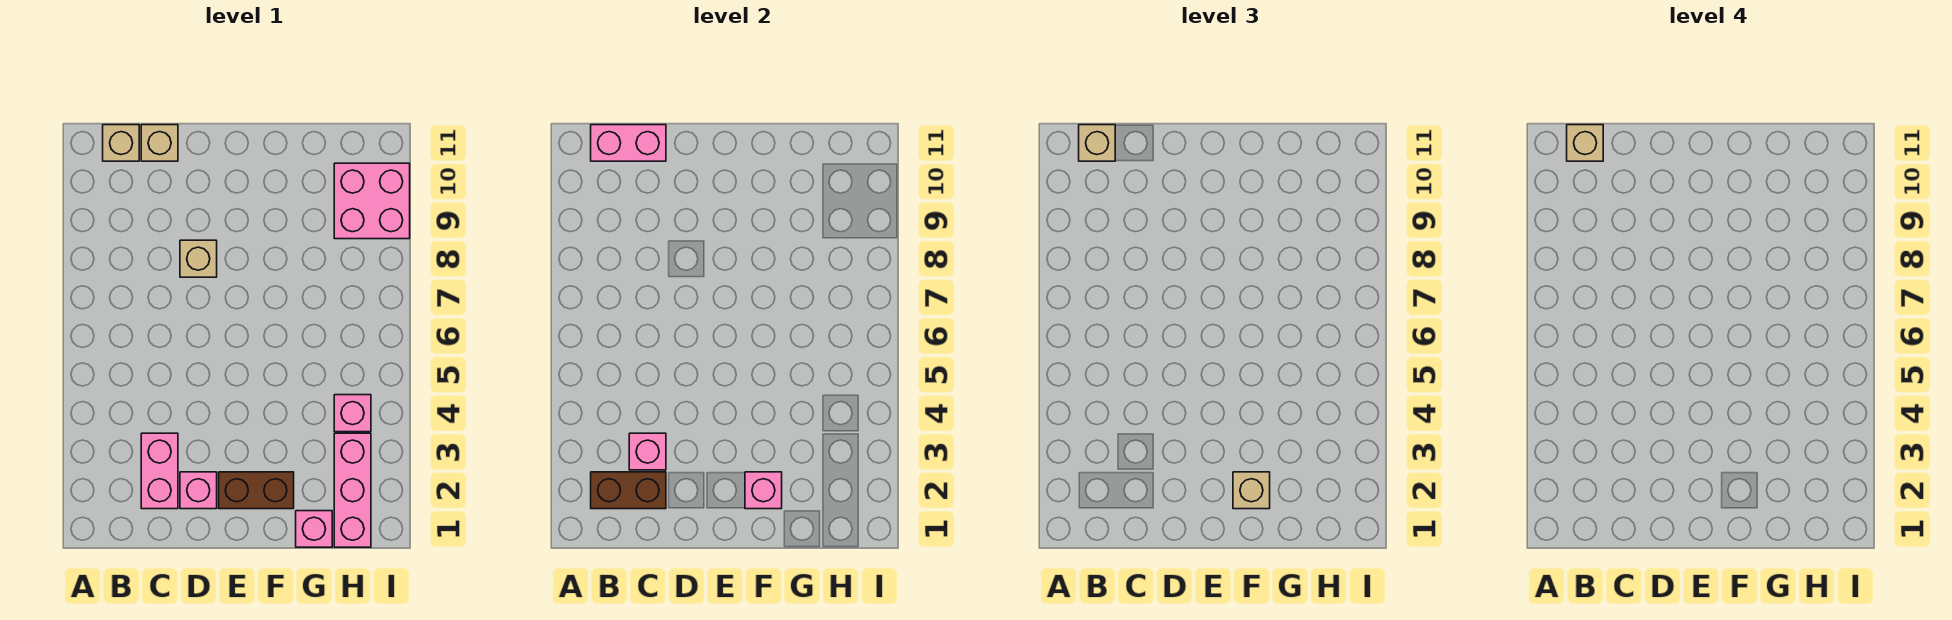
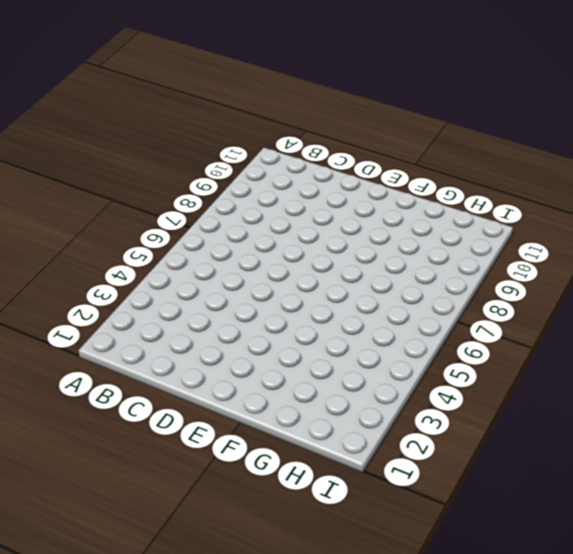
none -> tan 1x1 brick [103,125,139,161]
none -> pink 1x2 brick [141,433,178,509]
none -> tan 1x1 brick [141,125,178,161]

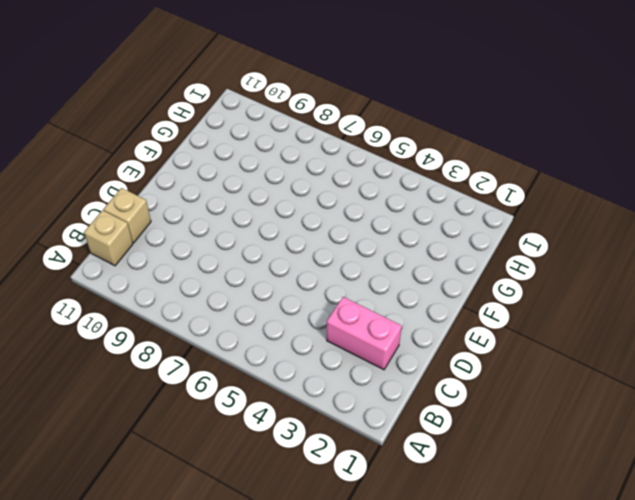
none -> pink 1x1 brick [180,472,217,509]
none -> tan 1x1 brick [180,240,217,277]
none -> brown 1x2 brick [219,472,294,509]

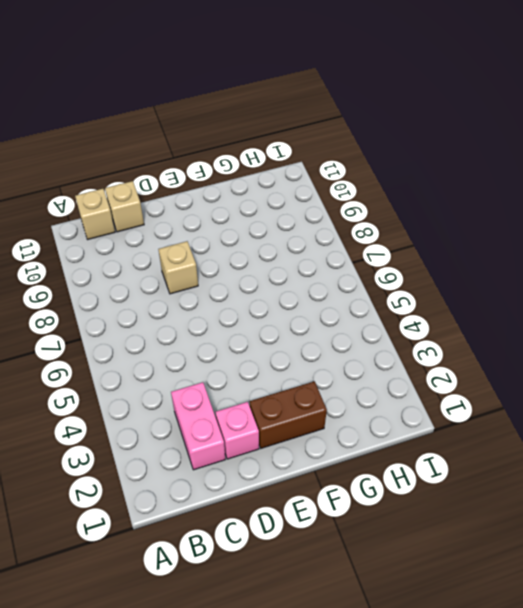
none -> pink 1x1 brick [296,511,332,547]
none -> pink 1x3 brick [334,433,371,547]
none -> pink 1x1 brick [334,395,371,432]

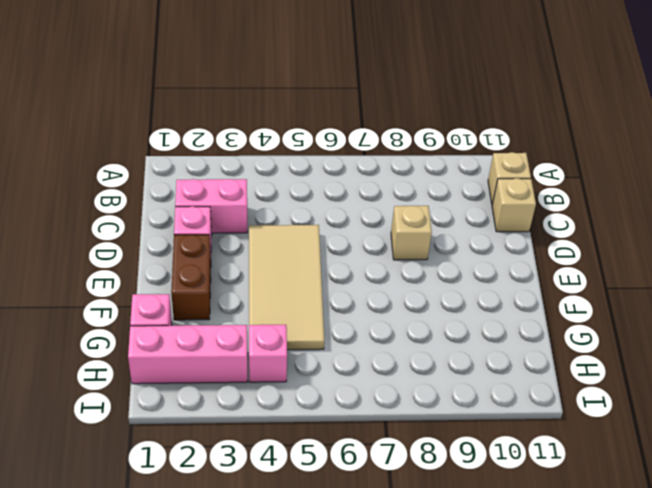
tan 2x4 tile [249,225,324,350] -> none
none -> pink 2x2 brick [334,163,410,239]
none -> brown 1x2 brick [591,472,666,509]
none -> pink 1x2 brick [591,125,666,161]

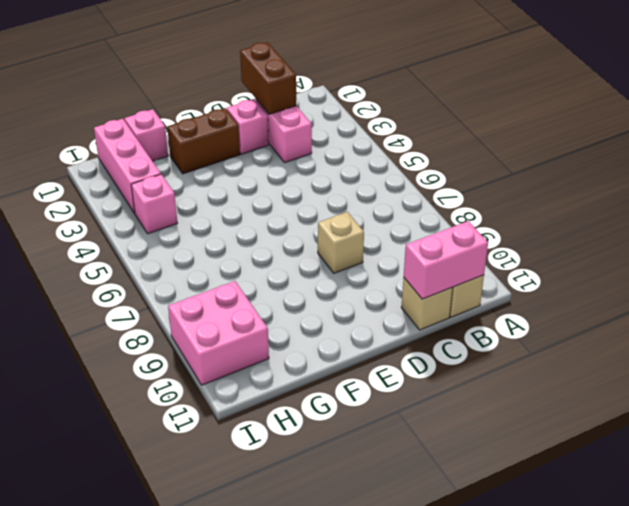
brown 1x2 brick [240,42,296,114] -> brown 1x2 brick turned to [591,472,666,509]
none -> pink 1x1 brick [629,433,666,470]
none -> pink 1x1 brick [745,472,782,509]
none -> tan 1x1 brick [1079,125,1115,161]

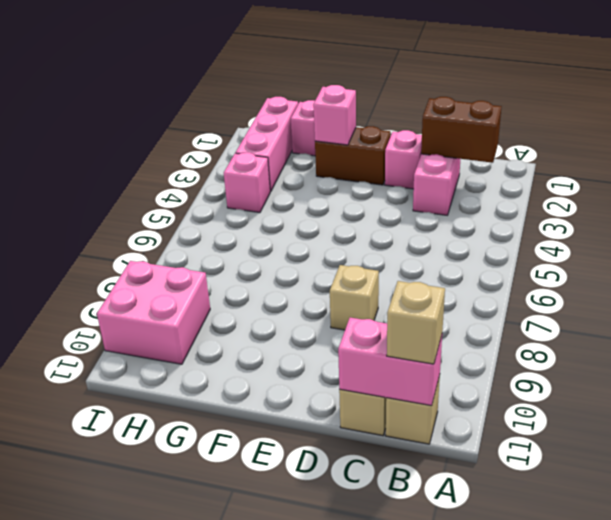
none -> pink 1x1 brick [629,433,666,470]
none -> tan 1x1 brick [1233,472,1270,509]
none -> tan 1x1 brick [1567,125,1603,161]

